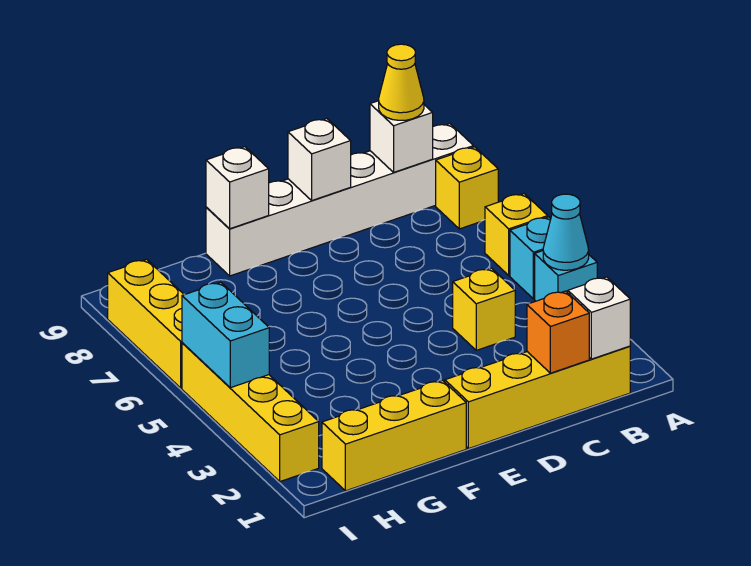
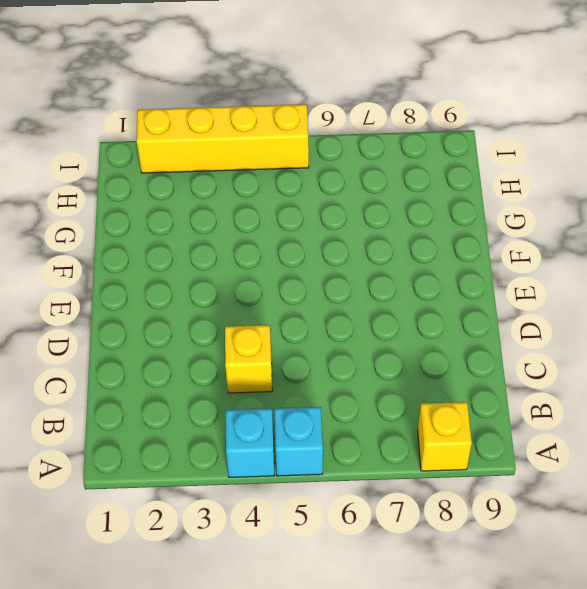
none -> yellow 1x1 brick [485,194,548,275]
none -> white 1x6 brick [206,124,474,276]
none -> yellow 1x4 brick [445,346,630,449]

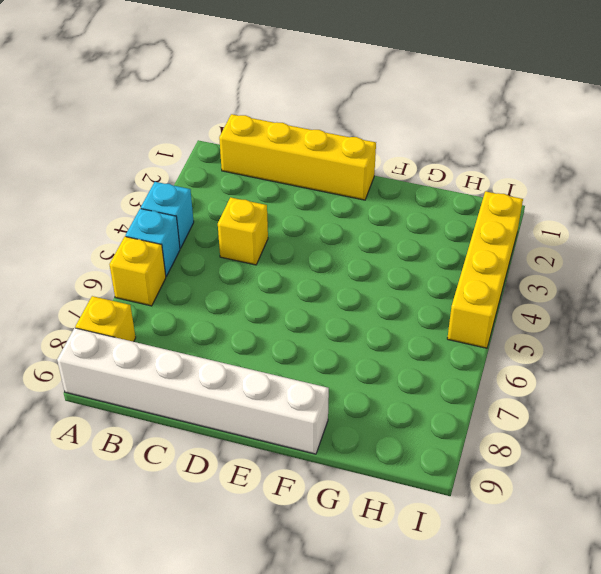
none -> yellow 1x3 brick [322,381,466,491]
none -> yellow 1x3 brick [108,259,184,388]
none -> cyan 1x1 cone [543,194,589,270]

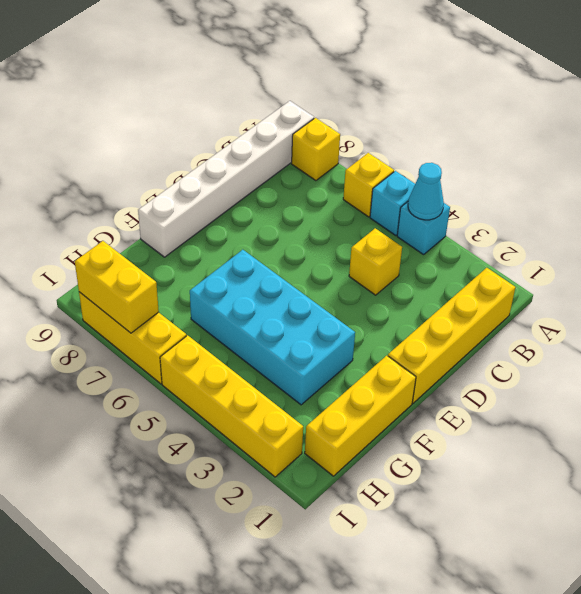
cyan 2x4 brick [190,250,355,405] -> none
yellow 1x2 brick [75,241,159,333] -> none
none -> white 1x1 brick [568,277,630,359]
none -> white 1x1 brick [370,101,433,172]
none -> orange 1x1 brick [527,291,589,373]

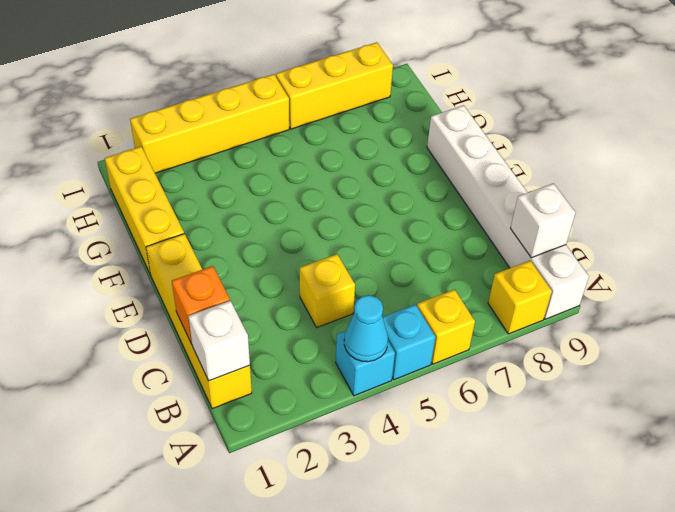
none -> white 1x1 brick [288,119,351,200]
none -> white 1x1 brick [206,147,269,229]
none -> cyan 1x2 brick [182,282,269,388]

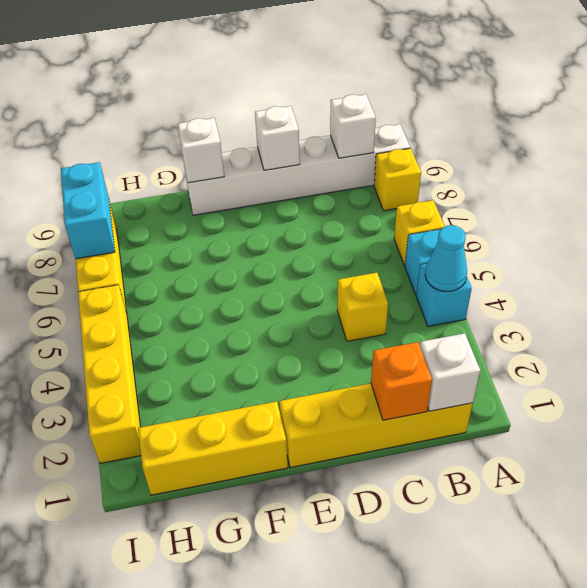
cyan 1x2 brick [61,162,115,259] -> cyan 1x2 brick moved to [182,282,269,388]
none -> yellow 1x1 cone [379,44,424,120]

